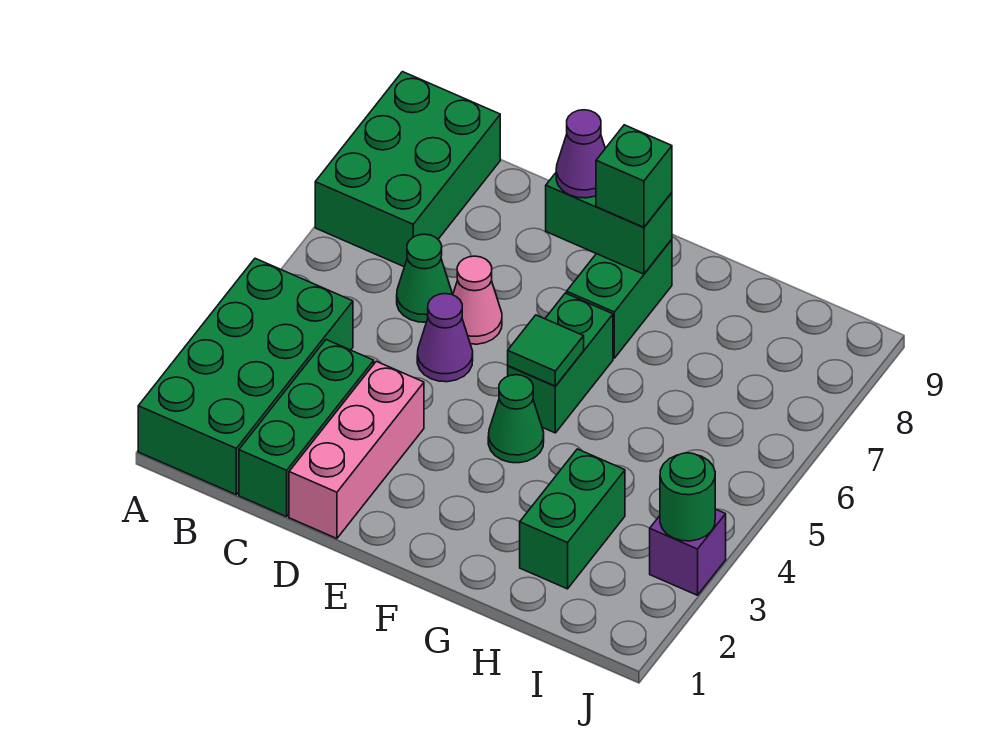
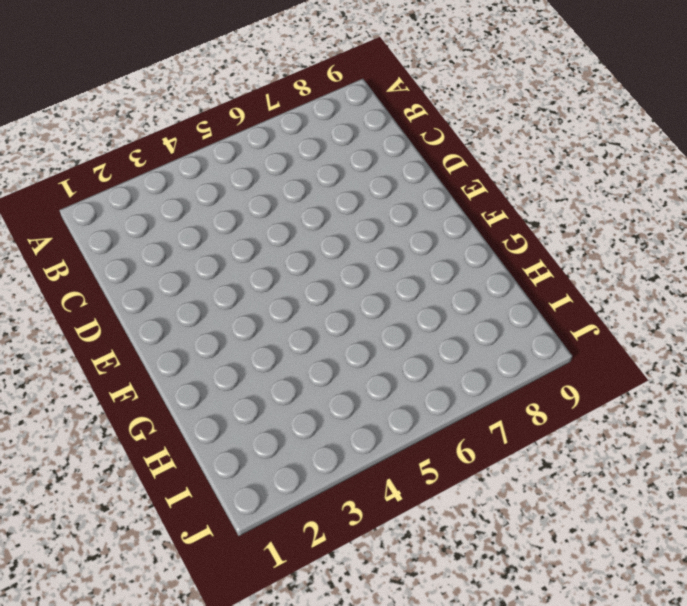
none -> green 2x4 brick [138,258,353,495]
none -> green 2x3 brick [315,72,500,267]
none -> green 1x3 brick [239,340,374,517]

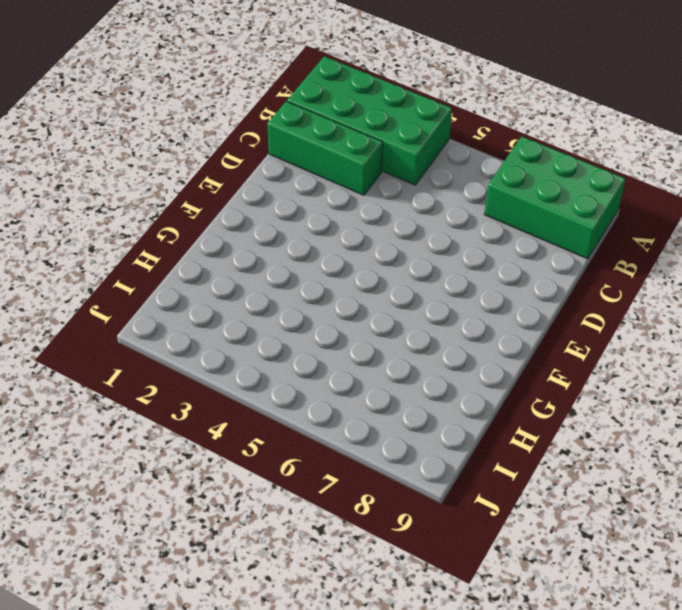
none -> green 1x1 cone [397,234,452,322]
none -> pink 1x3 brick [289,361,424,539]
none -> purple 1x1 cone [417,294,473,382]

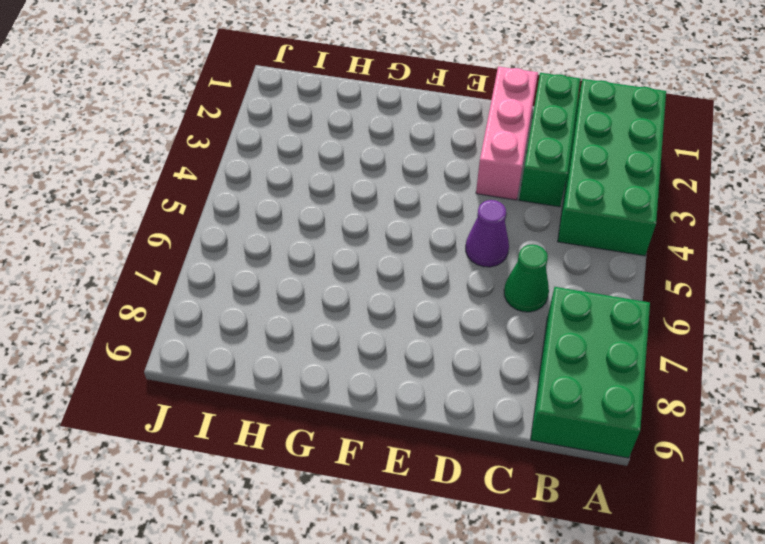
none -> pink 1x1 cone [453,256,502,344]
none -> green 1x1 cone [488,375,544,463]
none -> green 1x2 brick [508,293,613,433]

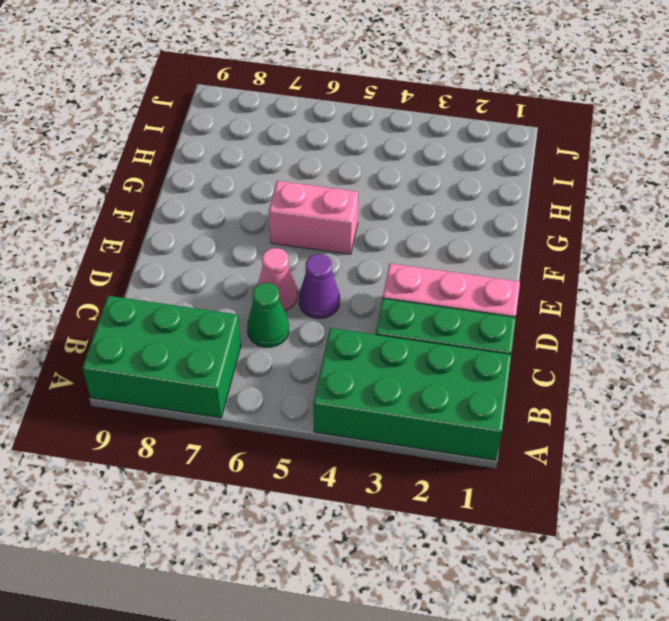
pink 1x2 brick [269,181,358,254] -> green 1x2 brick [508,293,613,433]
none -> green 1x1 cone [488,375,544,463]
none -> green 1x2 brick [567,239,672,358]
none -> green 1x2 brick [520,449,625,589]

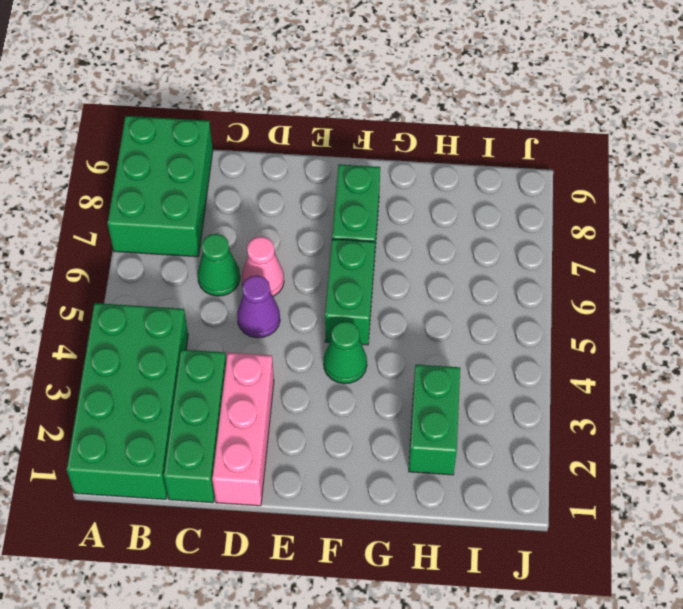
none -> purple 1x1 brick [650,509,726,595]
none -> green 1x2 brick [546,173,672,274]
none -> green 1x1 tile [508,315,584,386]

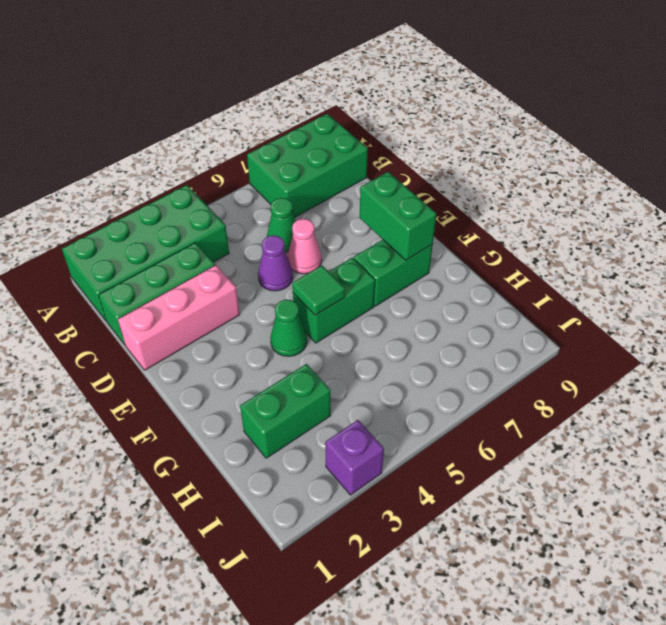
none -> green 1x1 round brick [660,453,715,541]
none -> purple 1x1 cone [556,110,605,198]
none -> green 1x1 brick [596,125,672,227]

